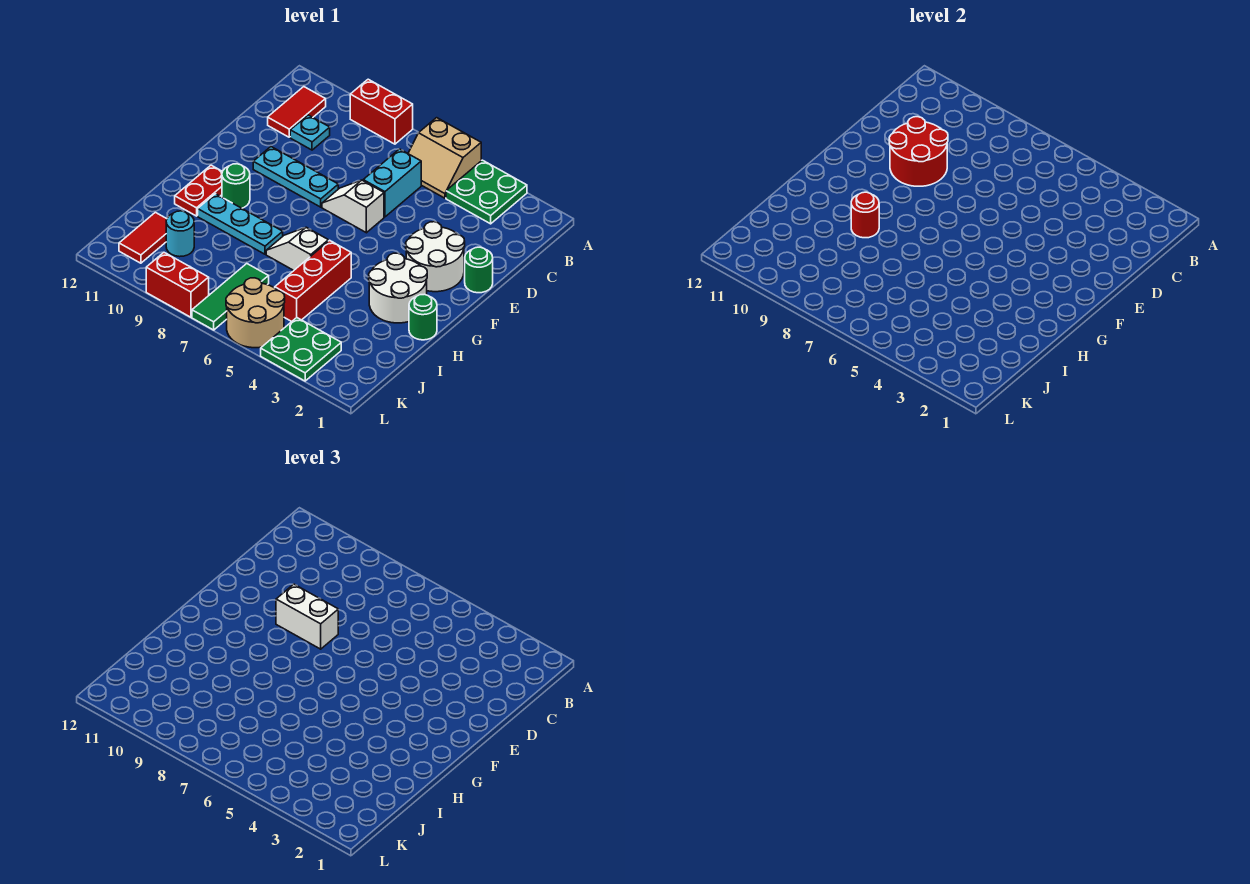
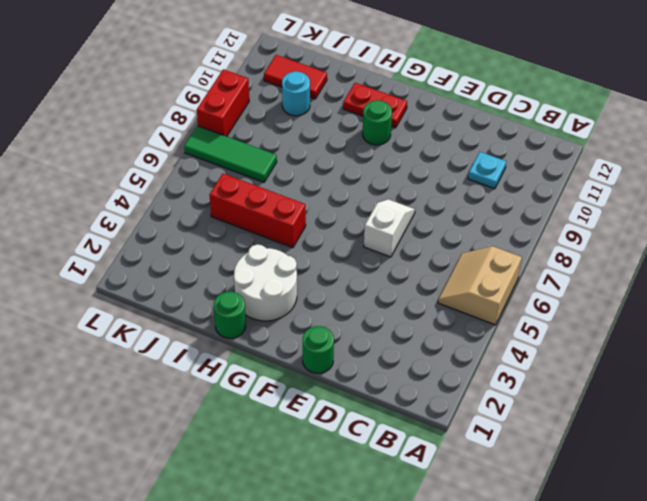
none -> green 2x2 plate [446,160,527,224]
none -> red 1x2 brick [350,79,413,144]
none -> red 1x2 tile [268,87,326,137]

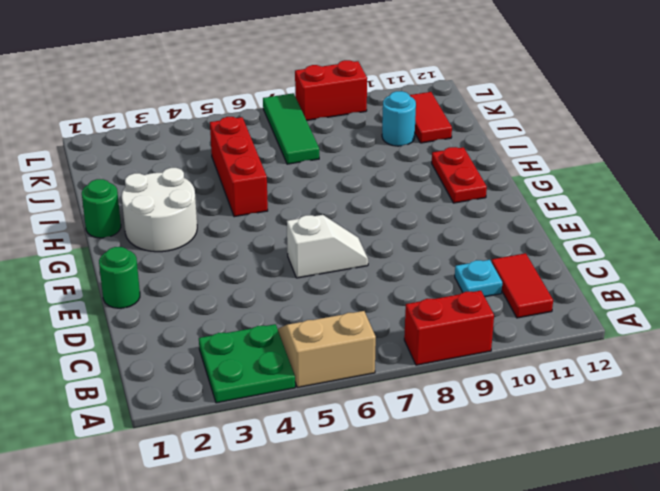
none -> cyan 1x2 brick [363,149,421,217]
none -> white 2x2 round brick [406,222,465,292]
none -> cyan 1x3 plate [253,147,338,207]

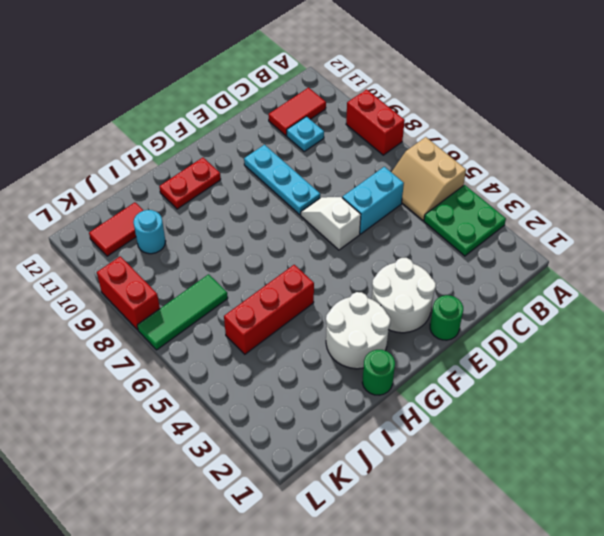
none -> green 1x1 round brick [222,164,250,208]
none -> white 1x2 slope [266,227,328,270]
none -> cyan 1x3 plate [198,194,283,254]

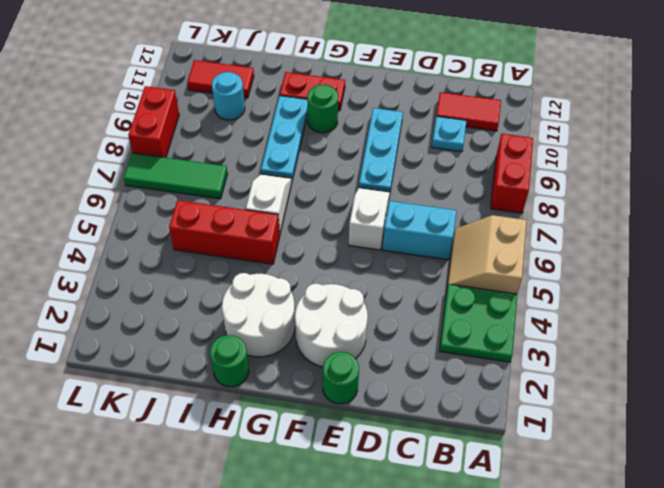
none -> green 2x2 plate [261,318,341,381]
none -> tan 2x2 round brick [226,278,285,348]
none -> red 2x2 round brick [889,117,948,186]

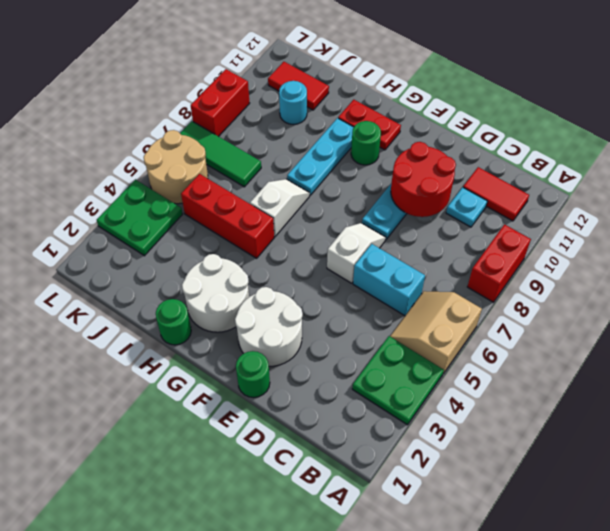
none -> red 1x1 round brick [851,192,879,238]
none -> white 1x2 brick [276,584,338,649]

